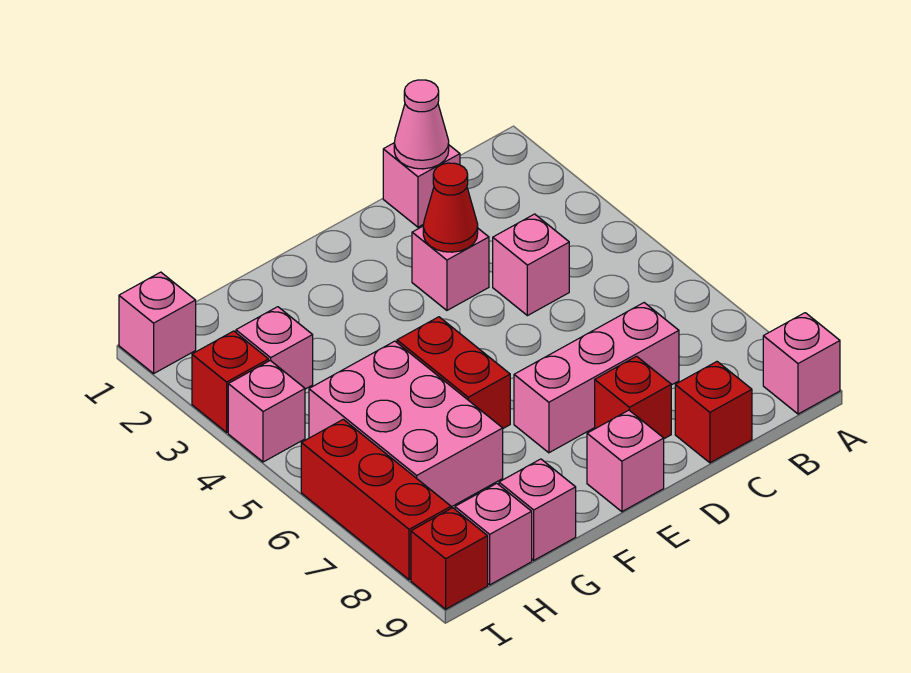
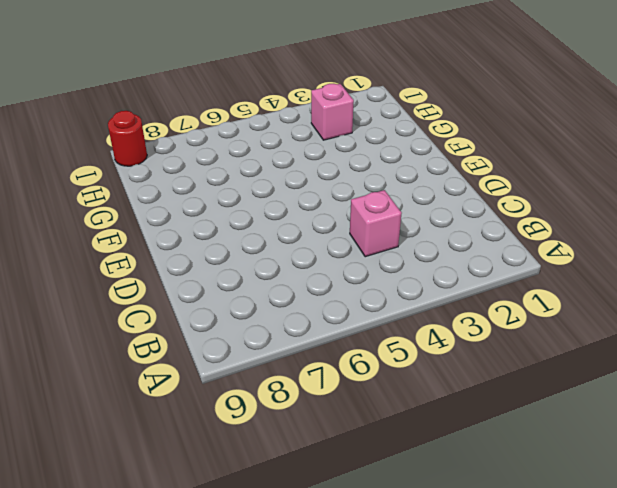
red 1x1 round brick [108,111,147,166] -> red 1x1 brick [411,508,488,609]
none -> pink 1x1 brick [763,313,840,414]
none -> pink 1x1 brick [383,143,460,227]
none -> pink 1x3 brick [514,303,679,453]

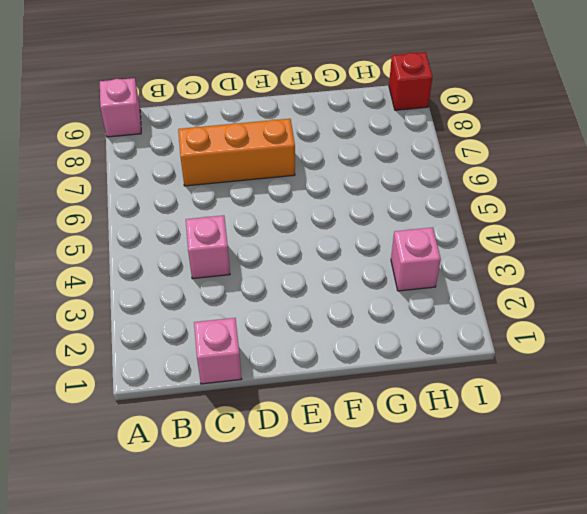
orange 1x3 brick [178,119,295,186] -> pink 1x3 brick [514,303,679,453]
none -> red 1x1 brick [675,362,752,463]
none -> pink 1x1 brick [412,226,489,310]
none -> red 1x1 brick [595,356,671,439]

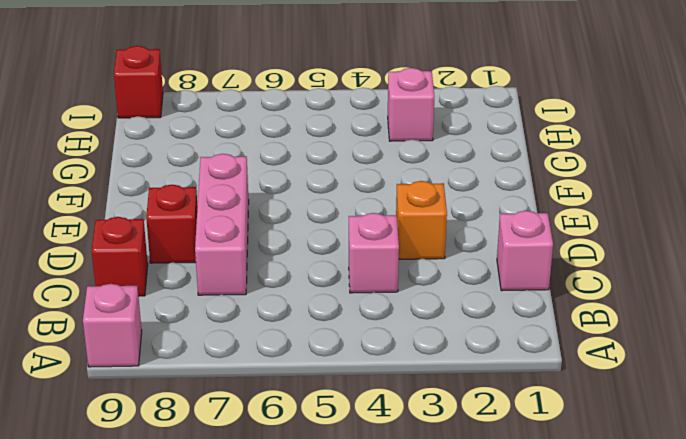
orange 1x1 brick [396,181,447,259] -> pink 1x1 brick [412,226,489,310]
none -> pink 1x1 brick [587,410,664,512]
none -> red 1x2 brick [397,317,510,428]
none -> pink 2x3 brick [309,341,503,507]

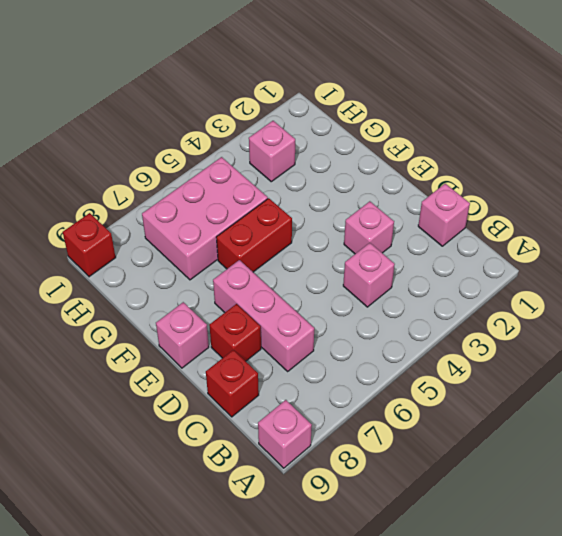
none -> pink 1x1 brick [499,459,576,560]
none -> pink 1x1 brick [455,483,532,585]
none -> pink 1x1 brick [119,272,196,373]

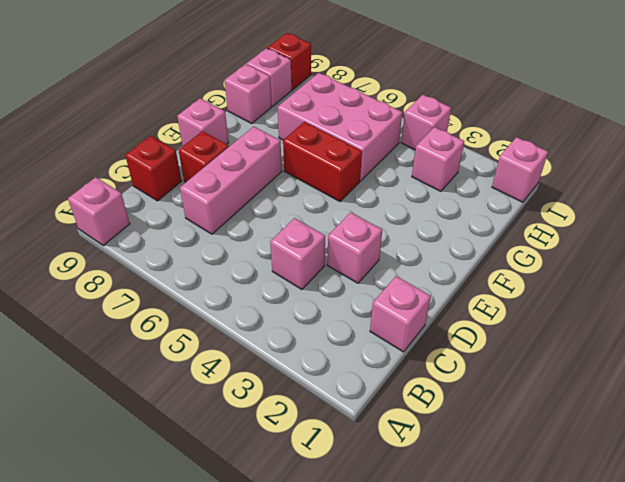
none -> red 1x1 brick [192,331,269,432]
none -> red 1x3 brick [301,419,451,580]
none -> pink 1x1 cone [394,80,449,169]

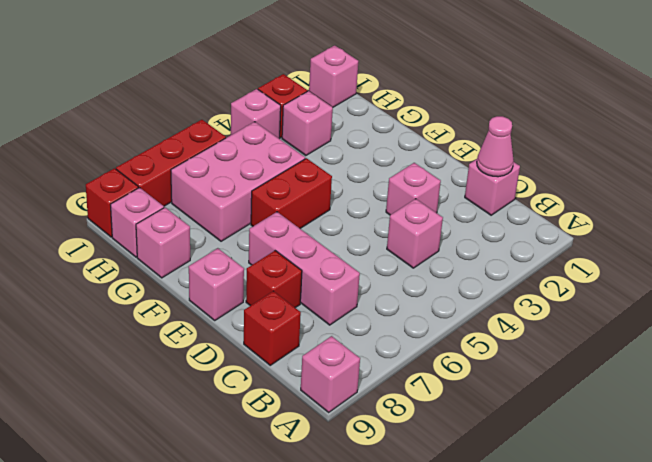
none -> red 1x1 cone [423,163,478,252]

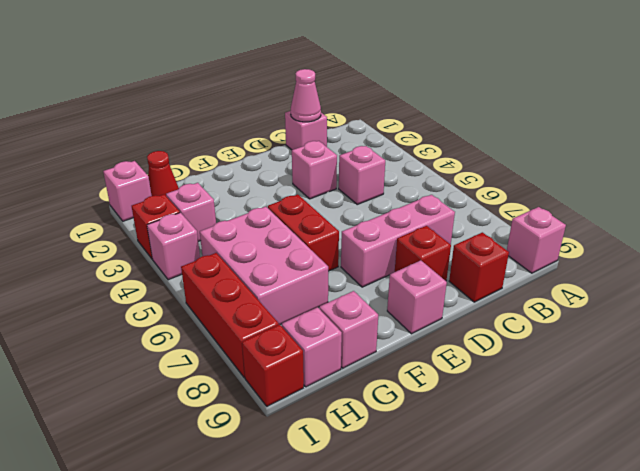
red 1x1 cone [147,151,179,196] -> red 1x1 cone moved to [423,163,478,252]

